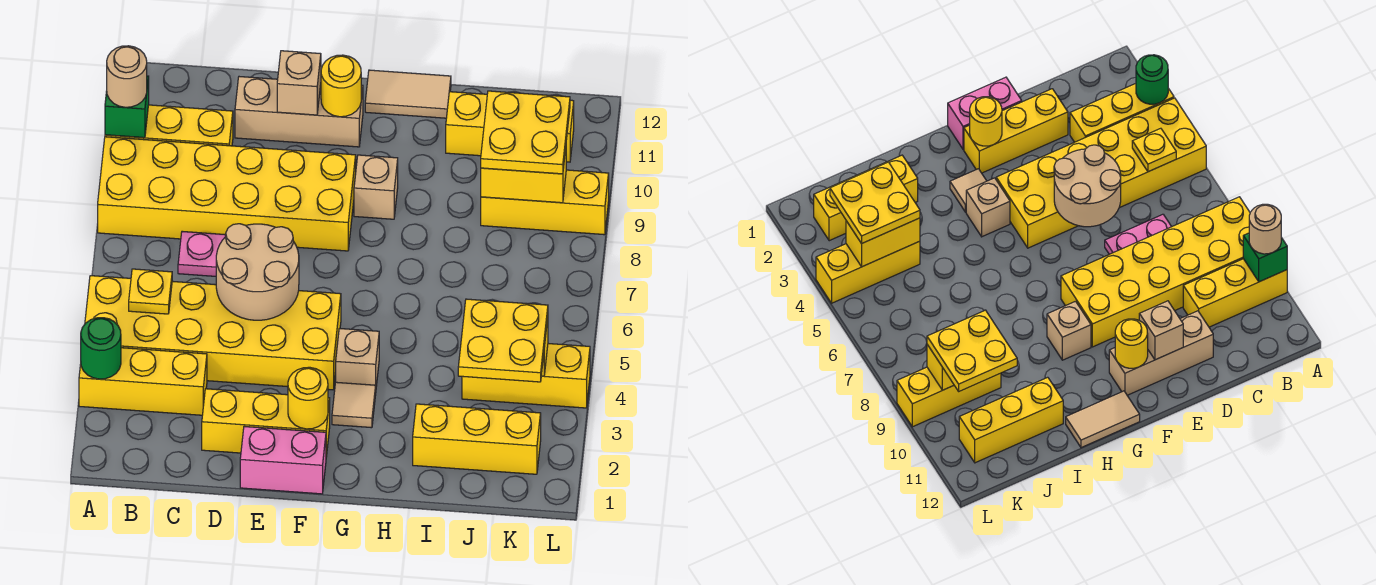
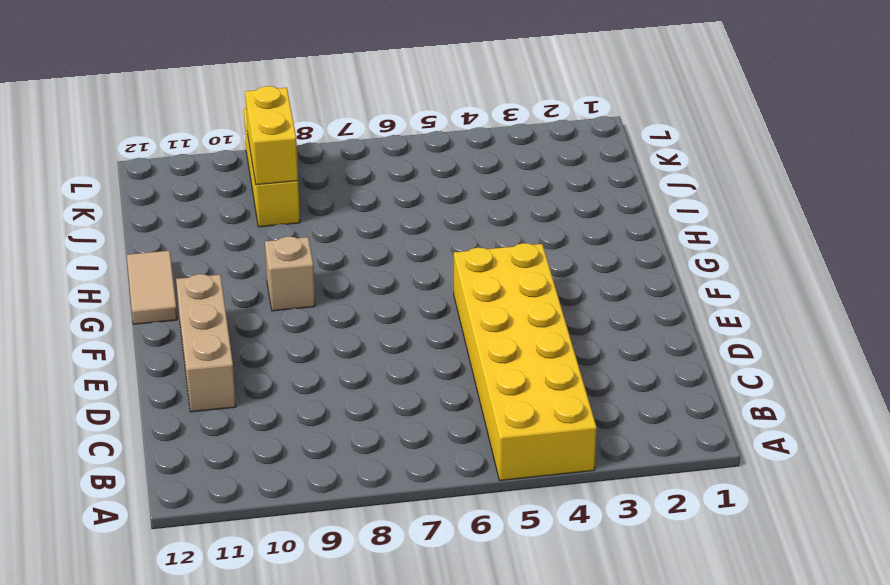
none -> yellow 1x3 brick [79,348,207,415]
none -> yellow 2x6 brick [98,137,356,251]
none -> yellow 1x3 brick [105,105,233,146]

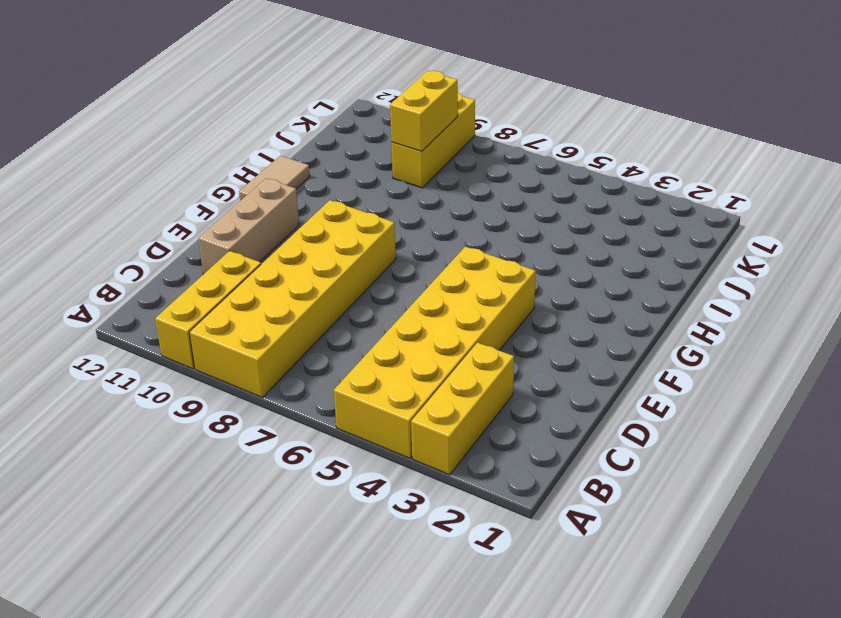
none -> pink 1x2 plate [178,231,226,276]
none -> yellow 1x3 brick [202,389,330,457]
none -> pink 1x2 brick [240,426,326,494]

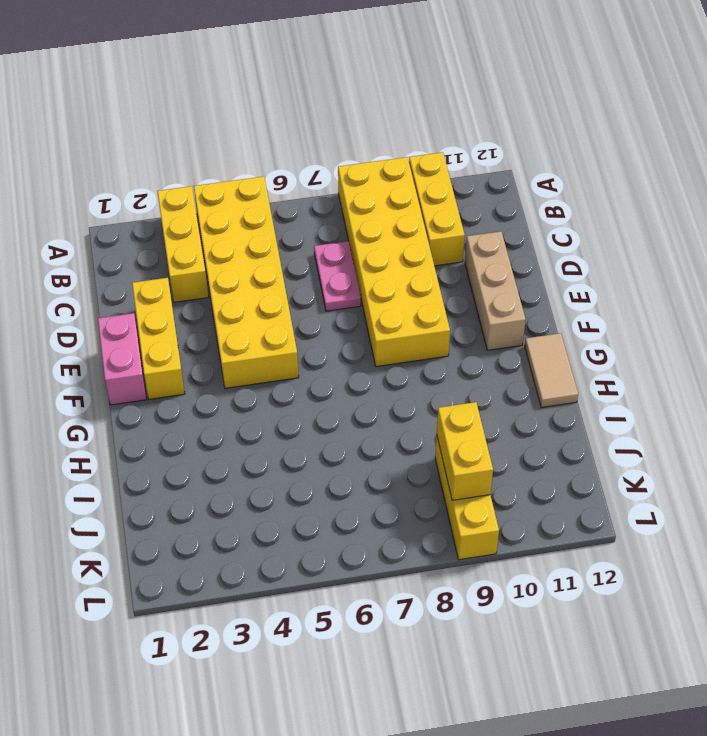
none -> tan 1x1 tile [332,382,376,428]
none -> tan 1x1 brick [336,328,379,386]
none -> tan 1x1 brick [354,155,398,219]

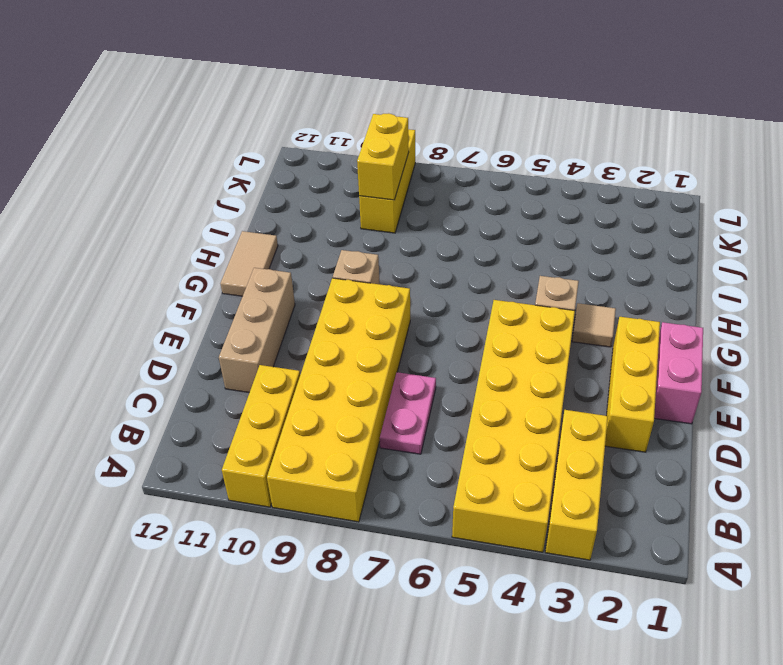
none -> yellow 1x3 brick [413,404,541,474]
none -> yellow 1x3 brick [446,92,574,162]
none -> yellow 1x3 brick [462,344,590,408]

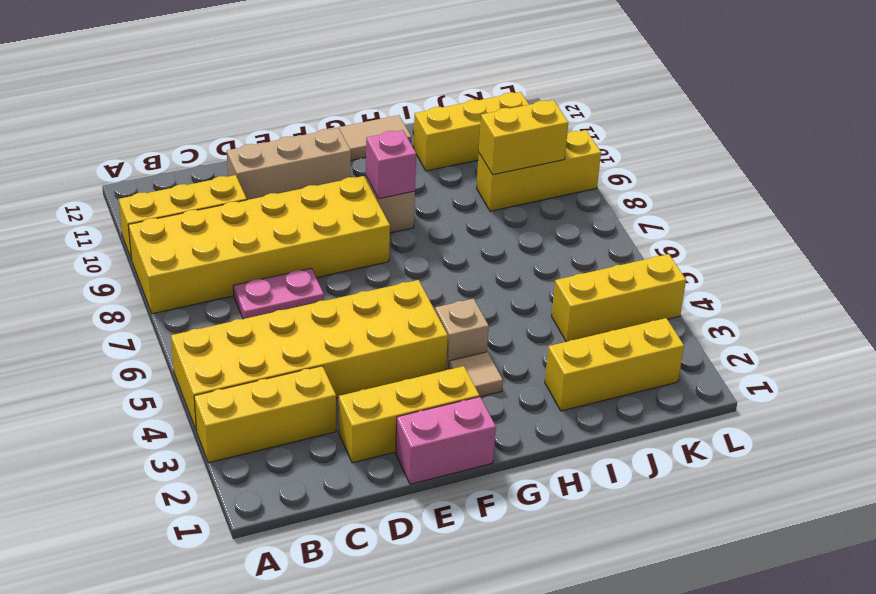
pink 1x1 brick [366,130,416,199] -> none
none -> green 1x1 round brick [81,318,121,379]
none -> green 1x1 brick [105,76,149,138]
none -> yellow 1x1 plate [129,269,172,314]

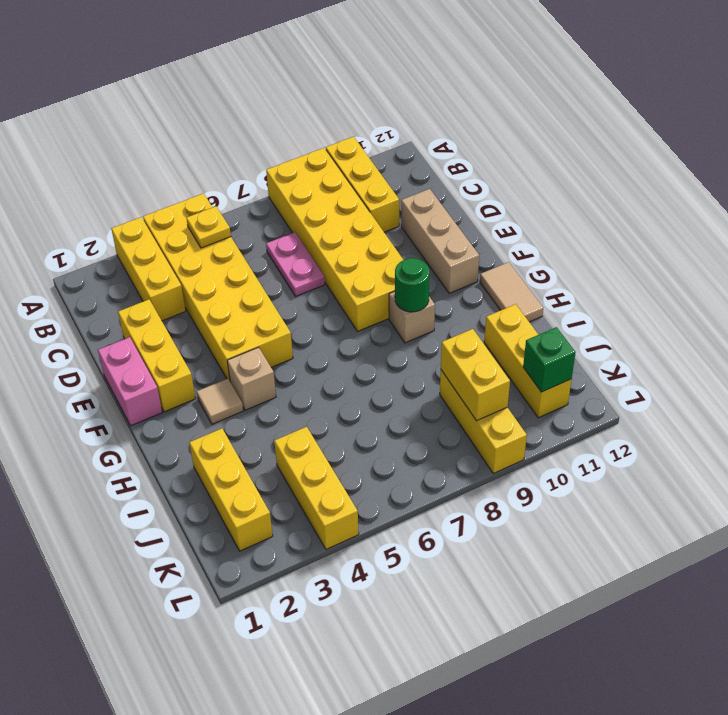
green 1x1 round brick [395,258,429,312] -> green 1x1 round brick moved to [81,318,121,379]
green 1x1 brick [523,327,576,392] -> green 1x1 brick moved to [105,76,149,138]
none -> tan 2x2 round brick [216,224,299,320]
none -> tan 1x1 brick [277,51,321,115]
none -> yellow 1x1 round brick [288,367,328,429]

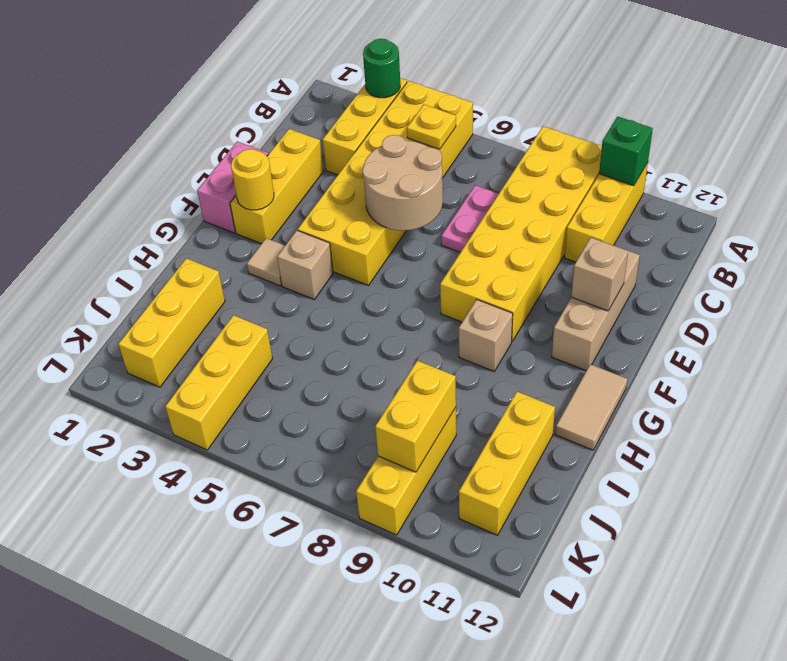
none -> yellow 1x1 round brick [321,55,361,117]
none -> yellow 1x2 brick [846,218,920,267]
none -> tan 1x1 round brick [107,46,147,107]

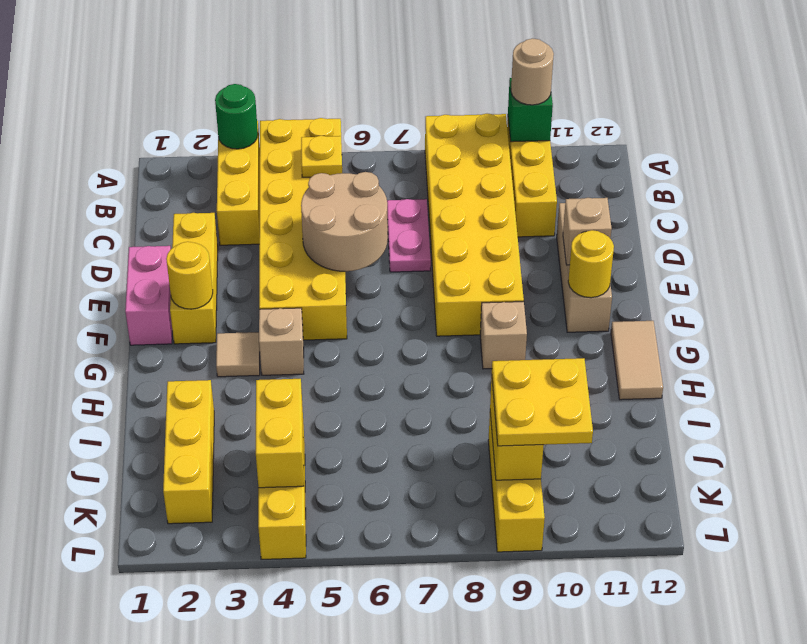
none -> yellow 1x3 brick [446,92,574,162]
none -> yellow 2x2 plate [458,299,548,382]

